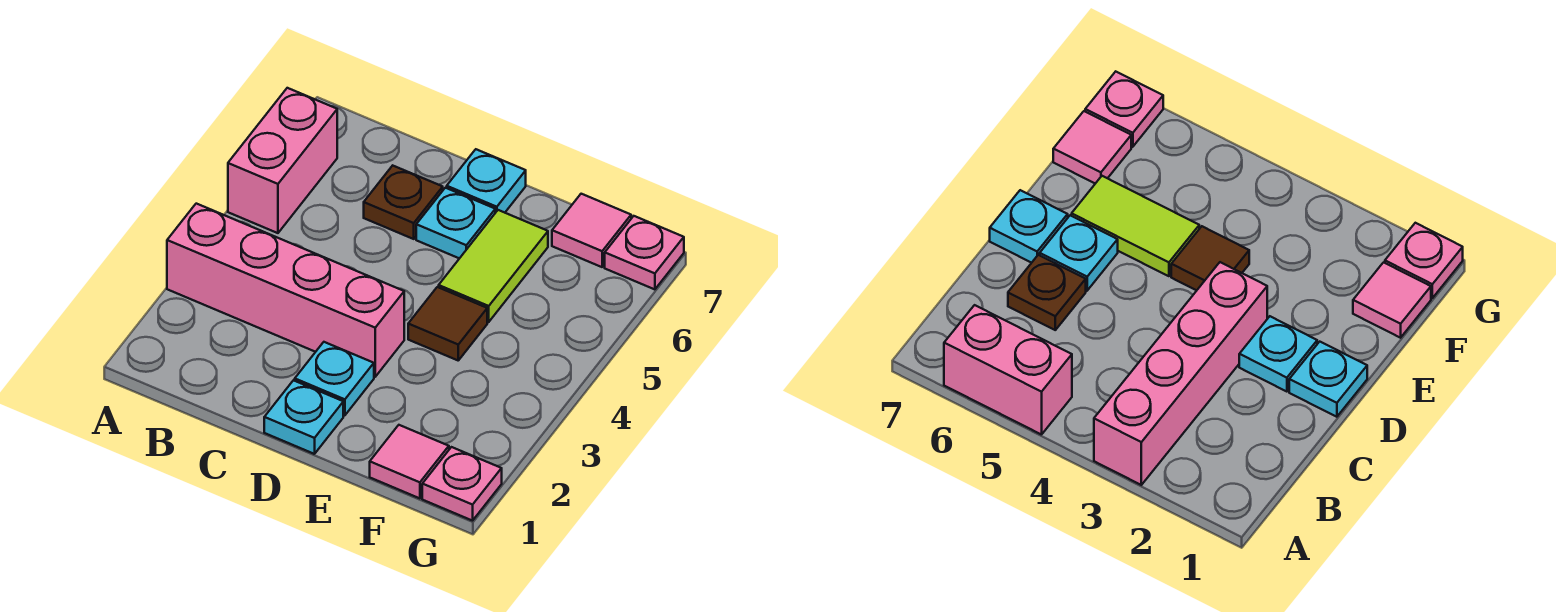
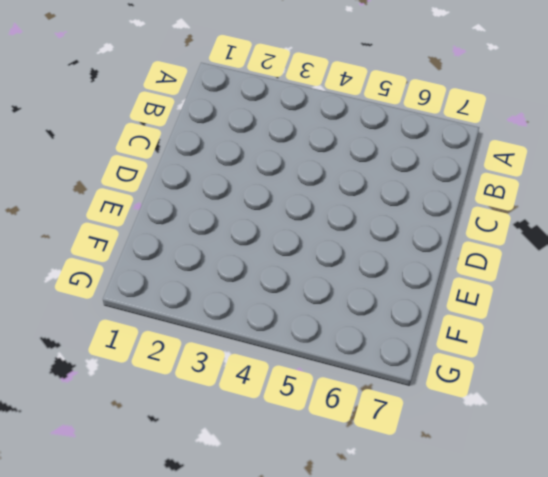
none -> pink 1x4 brick [167,204,404,377]
none -> pink 1x2 brick [228,88,337,233]
none -> brown 1x1 plate [364,166,443,239]

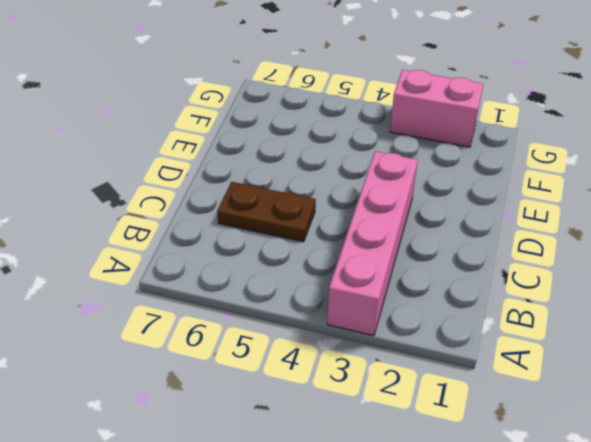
brown 1x2 plate [217,182,316,242] -> brown 1x1 plate [364,166,443,239]
pink 1x2 brick [390,70,483,147] -> pink 1x2 brick moved to [228,88,337,233]
none -> cyan 1x1 plate [264,380,343,454]
none -> cyan 1x1 plate [295,342,374,415]
none -> cyan 1x1 plate [416,188,495,258]

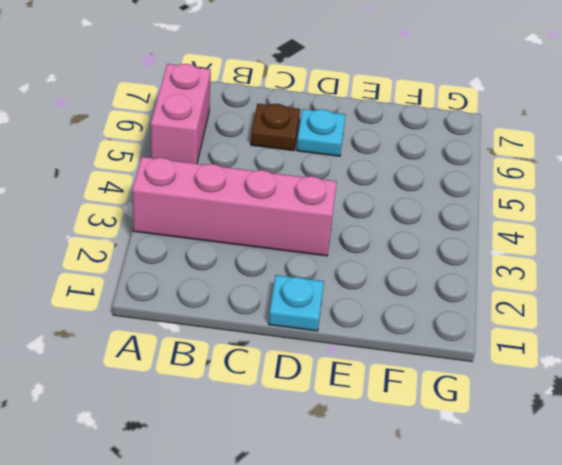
none -> cyan 1x1 plate [295,342,374,415]
none -> cyan 1x1 plate [447,149,526,213]
none -> brown 1x1 tile [408,287,487,360]

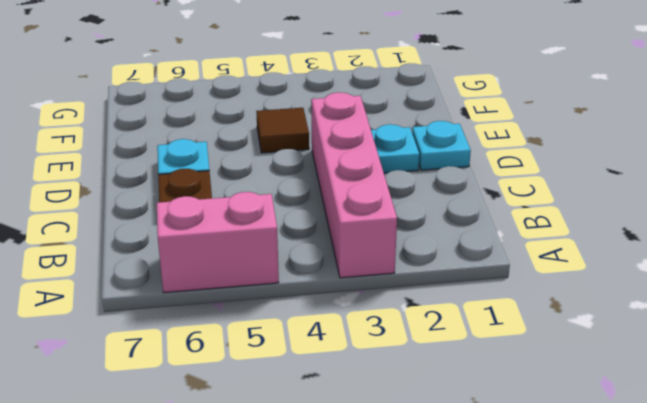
none -> cyan 1x1 plate [447,149,526,213]
none -> lime 1x2 tile [439,210,548,322]
none -> pink 1x1 tile [370,425,449,498]

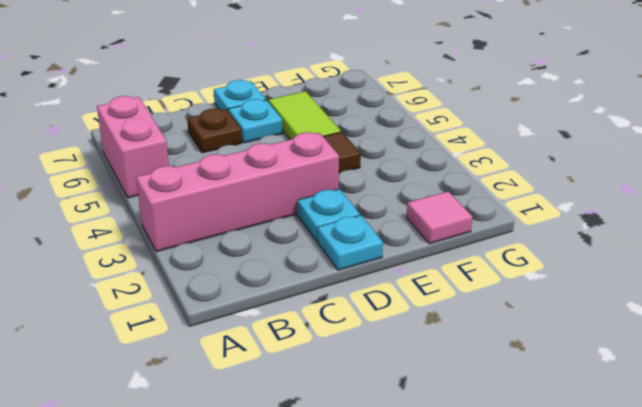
none -> pink 1x1 tile [552,194,631,267]
none -> pink 1x1 plate [422,447,502,521]
none -> pink 1x1 plate [605,216,684,289]

